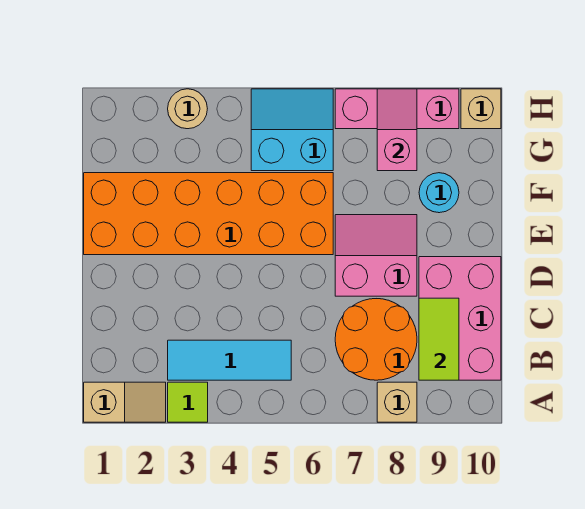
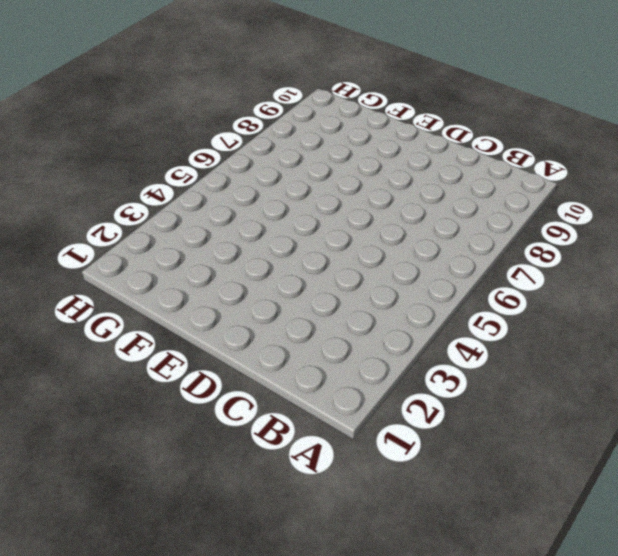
none -> tan 1x2 slope [84,382,166,422]
none -> lime 1x1 tile [168,382,208,422]
none -> tan 1x1 brick [377,382,417,422]

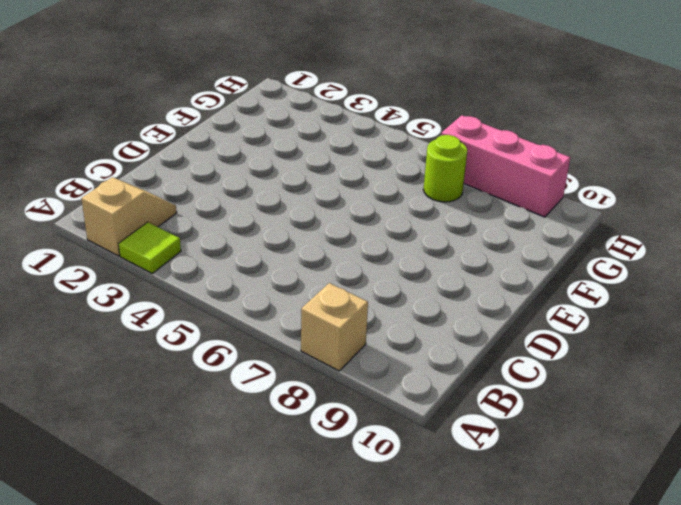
tan 1x2 slope [81,177,177,256] -> tan 1x2 slope turned to [84,382,166,422]
lime 1x1 round brick [423,135,467,202] -> none
none -> cyan 1x3 tile [168,340,291,380]
none -> orange 2x2 round brick [335,299,417,380]
none -> pink 2x3 brick [419,257,501,380]

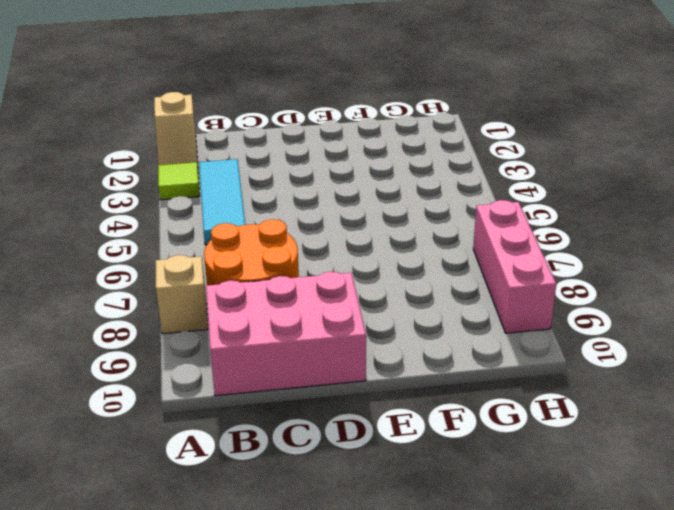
none -> pink 2x2 slope [335,215,417,296]
none -> orange 2x6 brick [84,173,333,255]
none -> cyan 1x1 round brick [419,173,459,213]

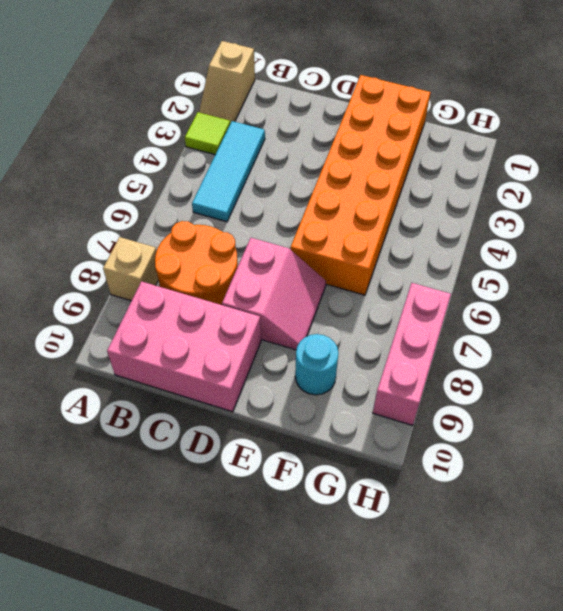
none -> cyan 2x2 slope [251,89,333,171]
none -> tan 1x1 round brick [168,89,207,129]
none -> tan 1x1 brick [461,89,501,129]

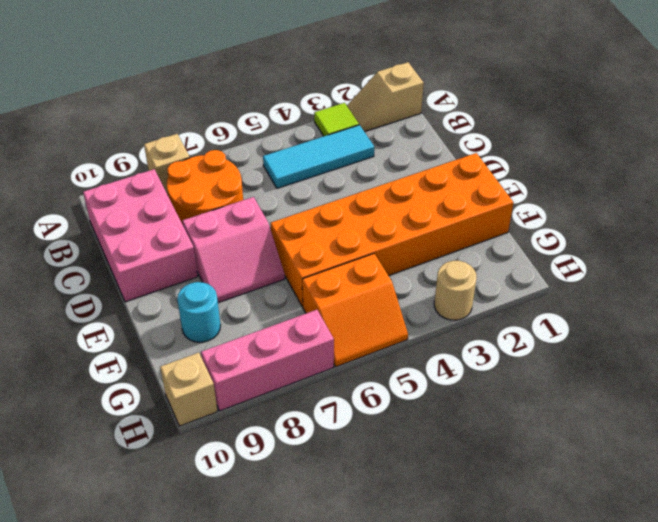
orange 2x2 slope [302,254,408,367] -> cyan 2x2 slope [251,89,333,171]
none -> lime 1x2 tile [419,298,459,380]
none -> pink 1x2 slope [377,89,417,171]

